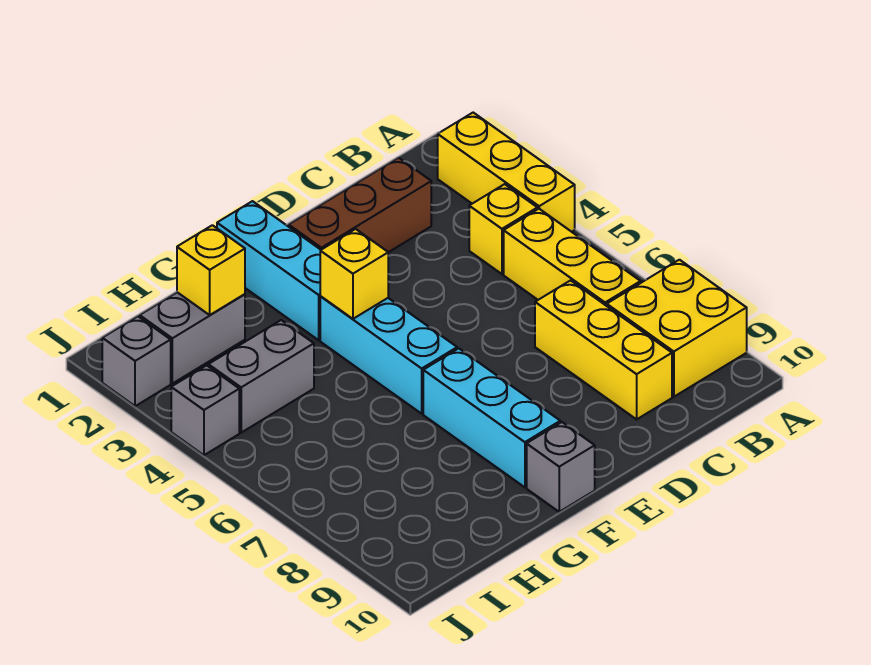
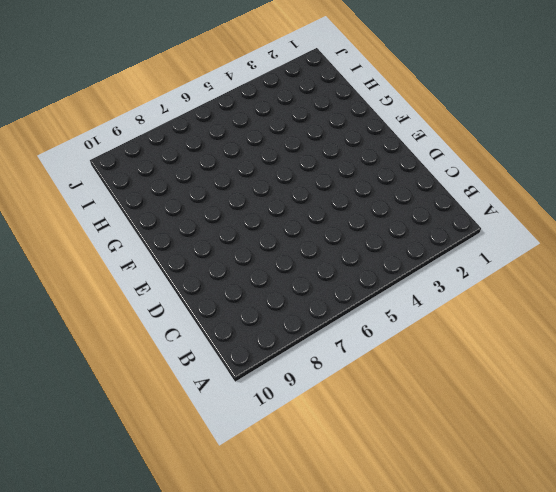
none -> yellow 1x3 brick [438,113,575,232]
none -> yellow 2x2 brick [607,260,747,397]
none -> yellow 1x1 brick [469,184,537,274]

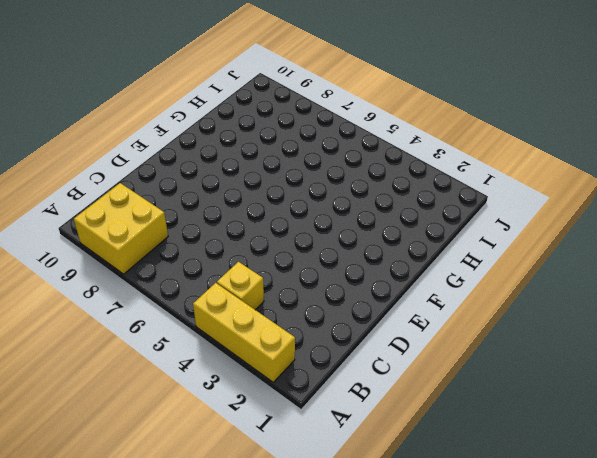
none -> yellow 1x3 brick [504,209,641,306]
none -> brown 1x3 brick [289,158,431,252]
none -> yellow 1x3 brick [535,281,672,419]

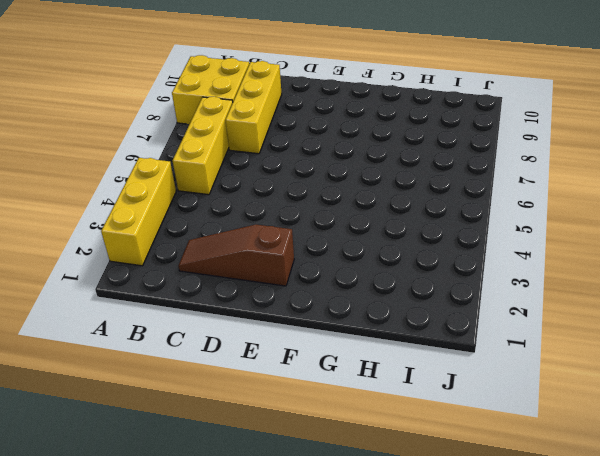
brown 1x3 slope [179,225,294,286] -> brown 1x3 brick [289,158,431,252]
none -> yellow 1x1 brick [469,184,537,274]
none -> cyan 1x3 brick [217,201,320,340]
none -> cyan 1x3 brick [320,296,457,414]

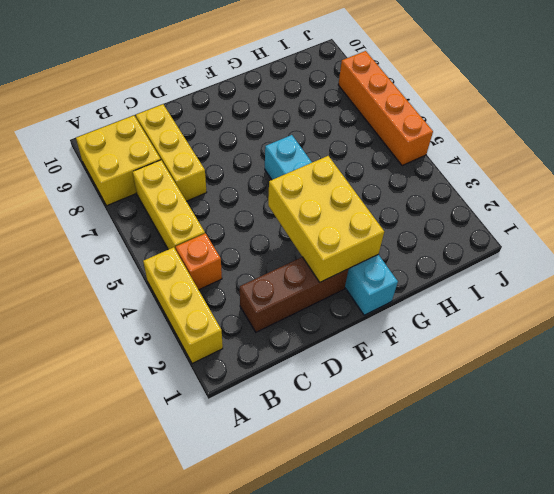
orange 1x1 brick [176,233,222,290] -> yellow 1x1 brick [469,184,537,274]
yellow 2x3 brick [268,156,384,282] -> yellow 1x1 brick [320,229,388,319]
orange 1x4 brick [338,51,433,166] -> none
none -> cyan 1x3 brick [423,348,560,487]
none -> grey 1x1 brick [527,422,595,512]
none -> grey 1x2 brick [140,292,245,384]

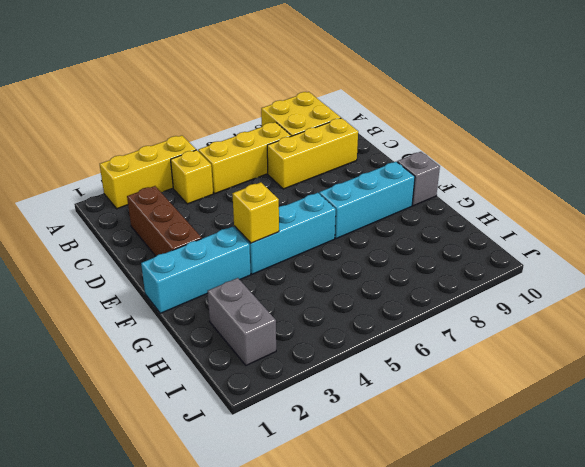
none -> grey 1x2 brick [208,320,314,433]
none -> grey 1x1 brick [102,316,171,406]
none -> grey 1x1 brick [171,365,239,455]

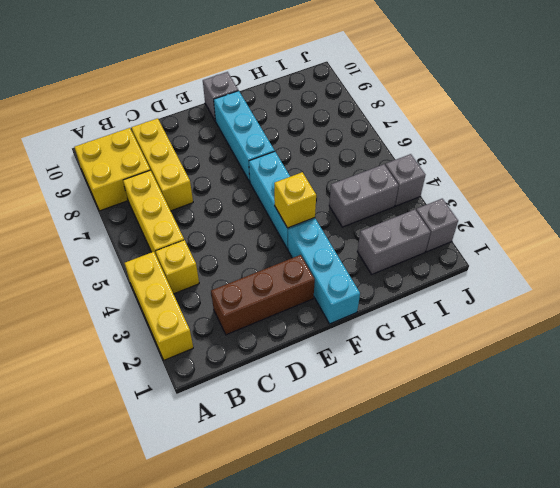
none -> yellow 1x1 brick [177,225,245,315]

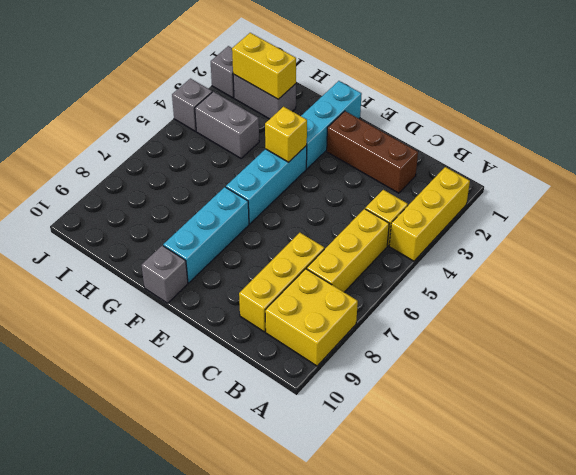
yellow 1x2 brick [232,33,296,99] -> yellow 1x1 brick [177,225,245,315]

